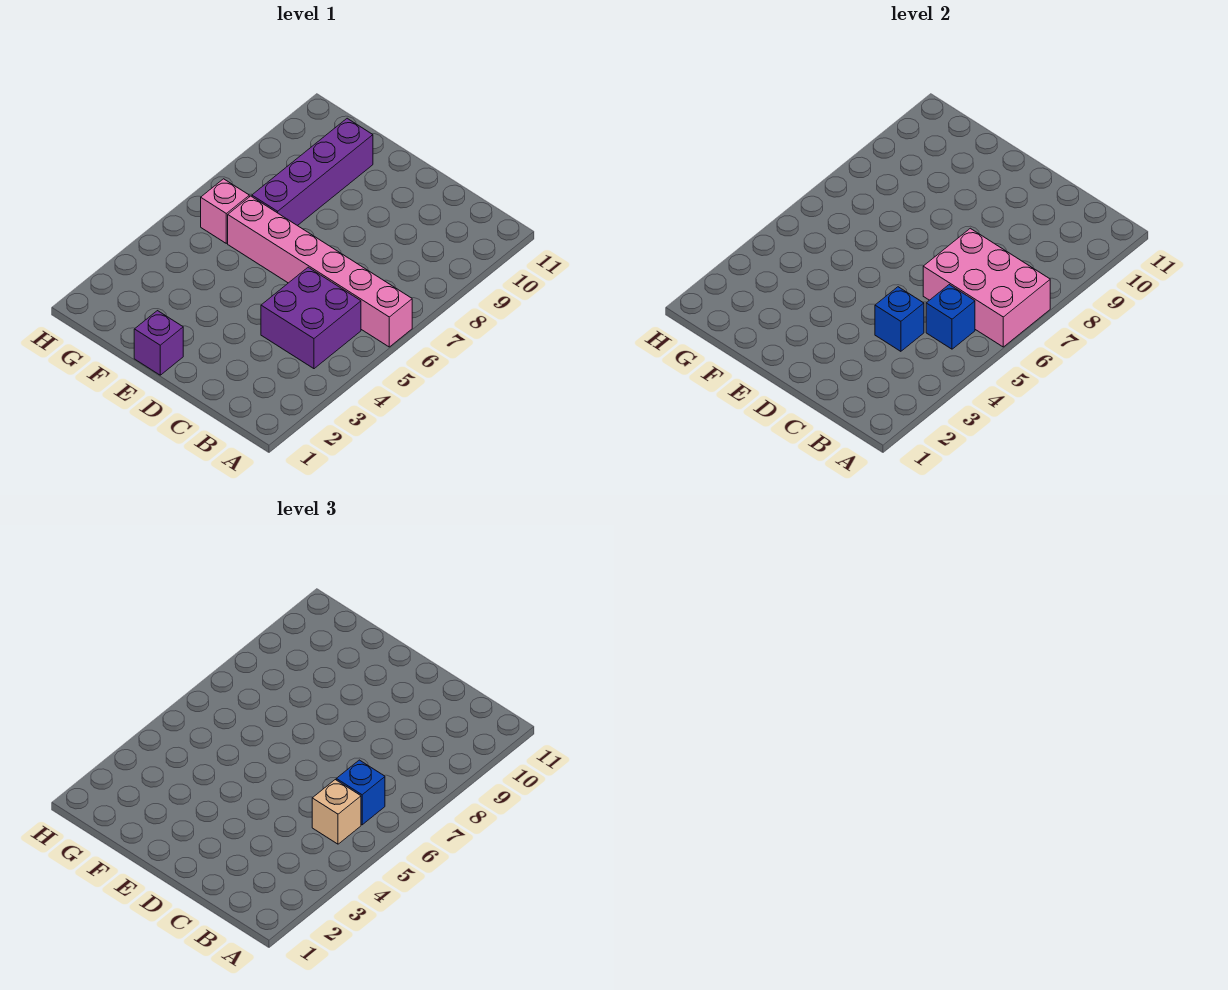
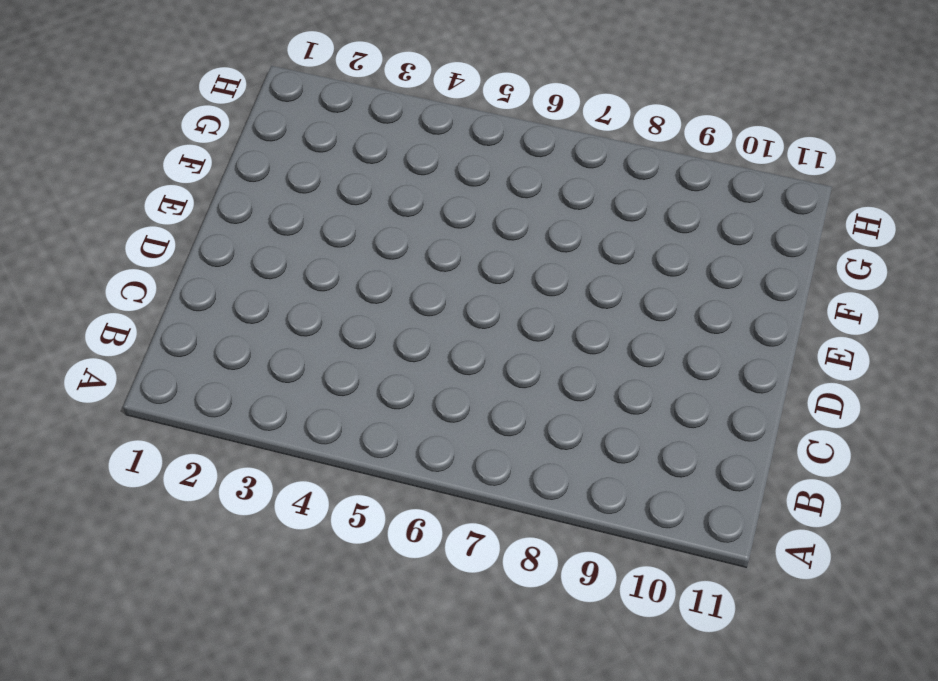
none -> pink 1x6 brick [228,196,412,347]
none -> purple 2x2 brick [261,267,361,369]

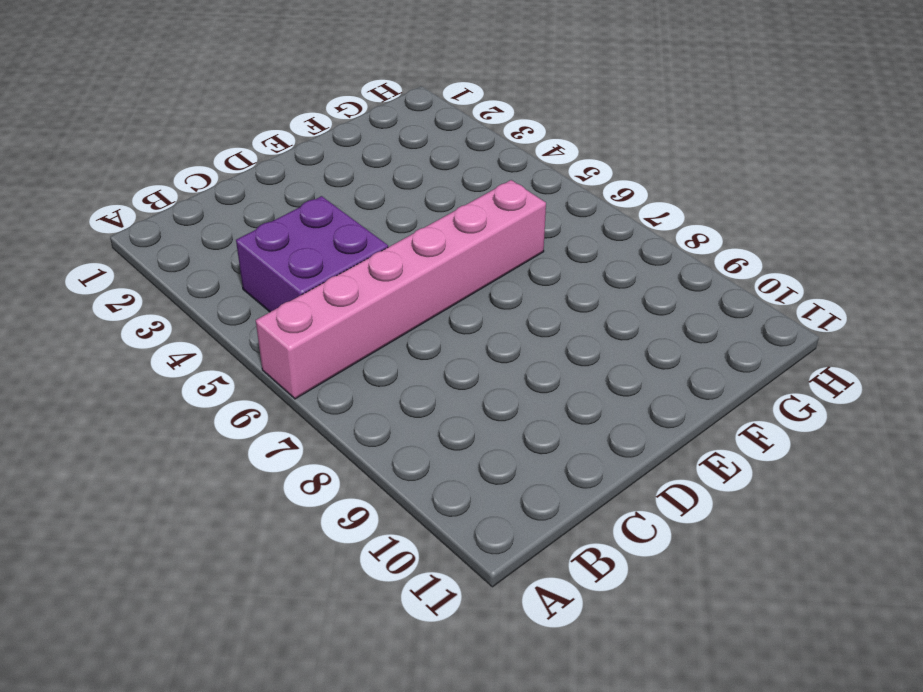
none -> purple 1x1 brick [134,311,183,375]
none -> purple 1x4 brick [252,118,373,226]

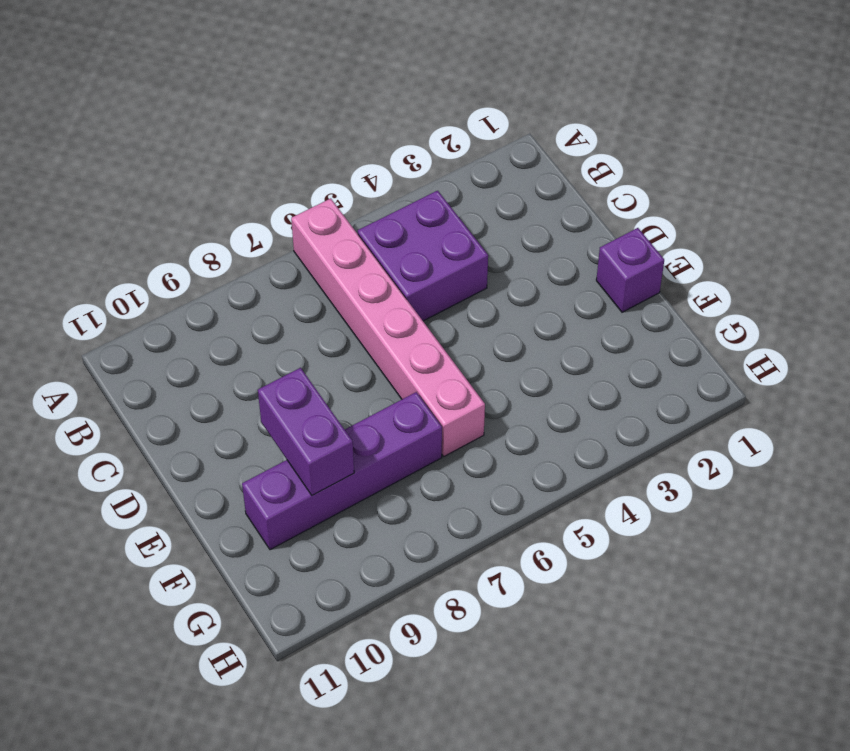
purple 1x2 brick [258,368,354,495] -> none
none -> pink 1x1 brick [201,179,249,243]
none -> pink 2x3 brick [923,228,1050,347]

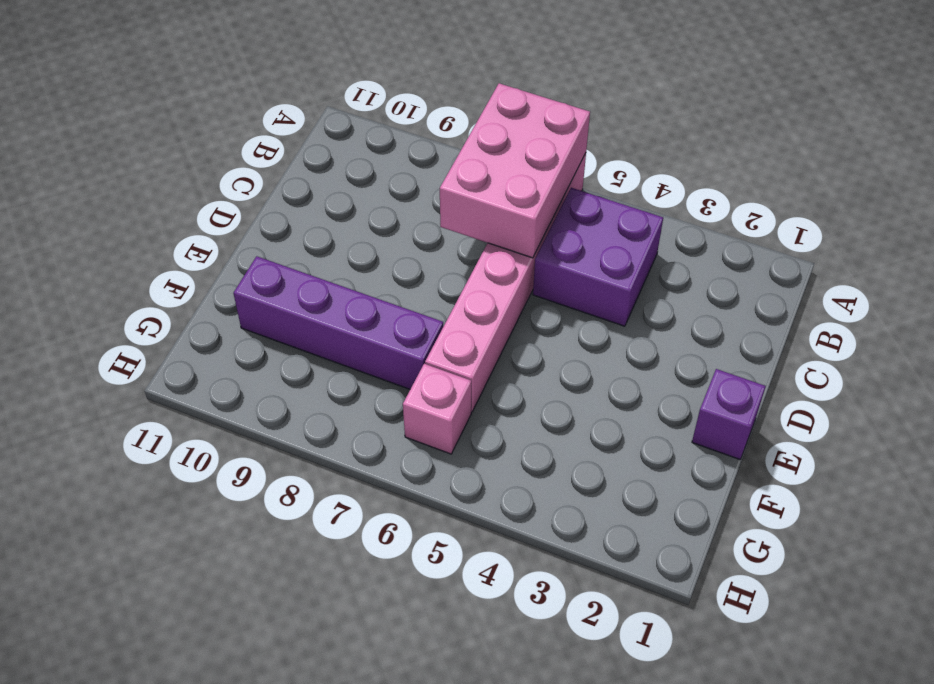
none -> blue 1x1 brick [926,285,975,349]
none -> blue 1x1 brick [875,287,924,351]

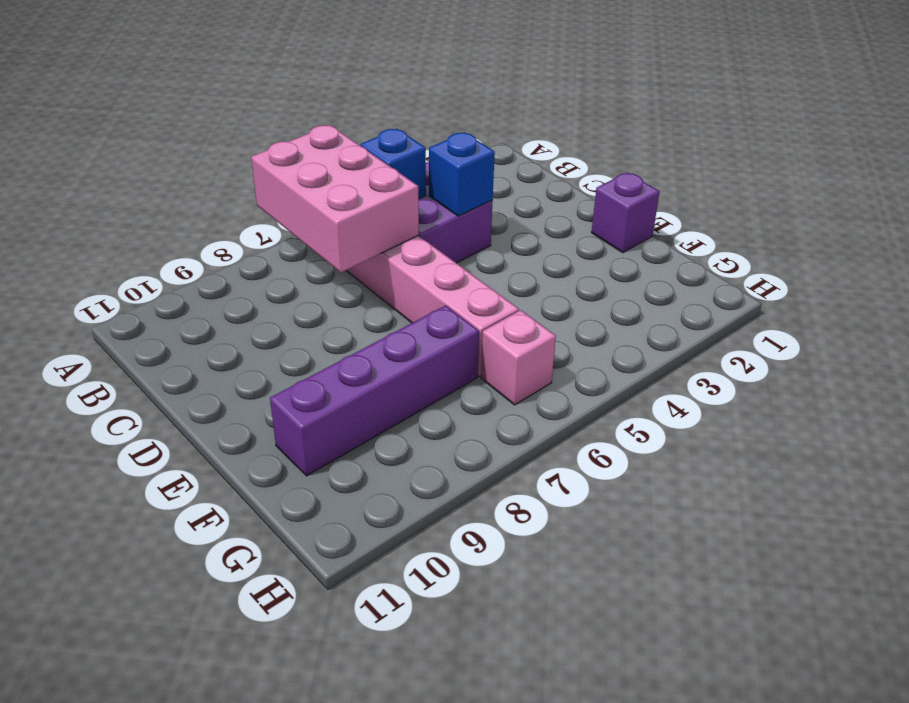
none -> tan 1x1 brick [312,780,361,844]
none -> blue 1x1 brick [336,760,385,825]

